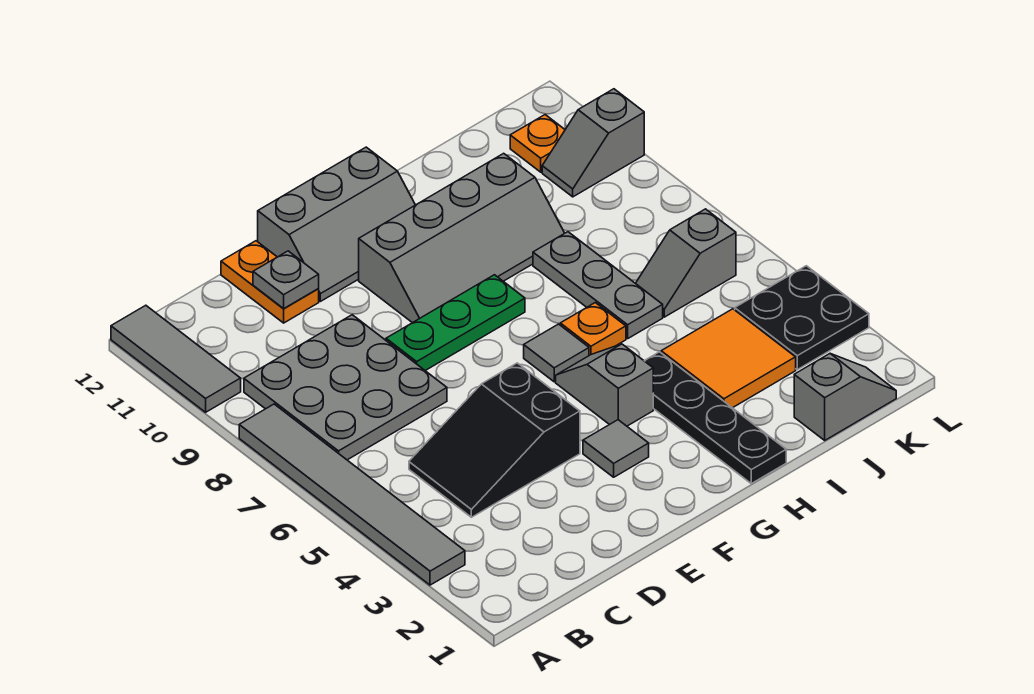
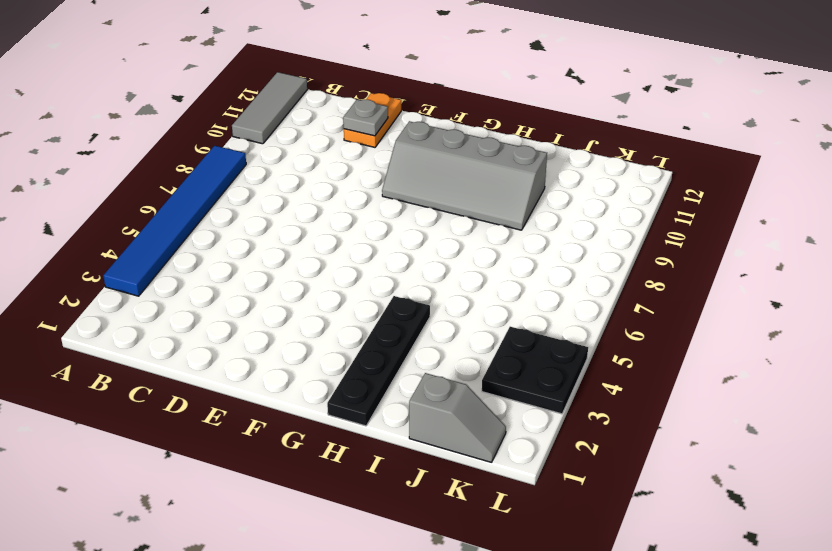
blue 1x6 tile [103,146,246,296] -> grey 1x6 tile [239,404,465,585]
none -> grey 3x3 plate [244,315,447,460]
none -> black 2x3 slope [409,363,580,517]
none -> green 1x3 plate [386,275,525,371]

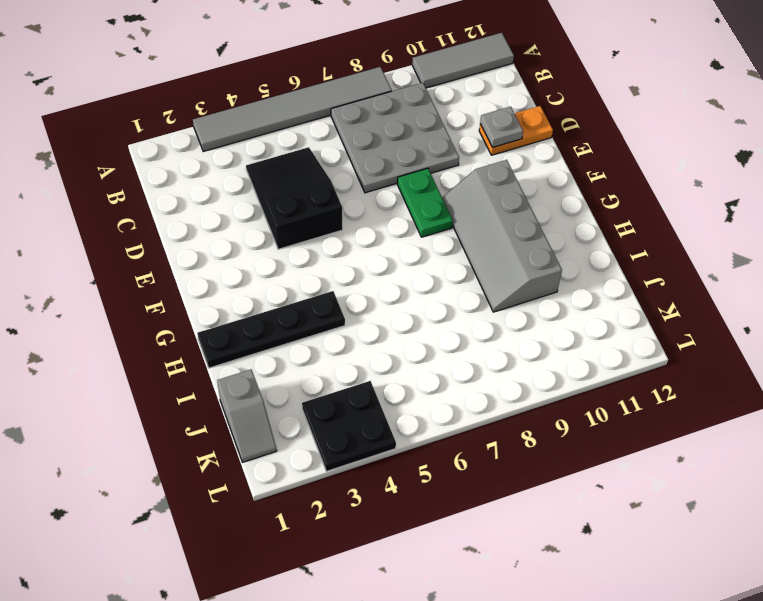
green 1x2 plate [397,168,453,237] -> green 1x3 plate [386,275,525,371]
none -> grey 2x3 slope [258,147,415,301]
none -> grey 1x1 tile [583,420,649,477]
none -> grey 1x2 slope [556,344,653,426]

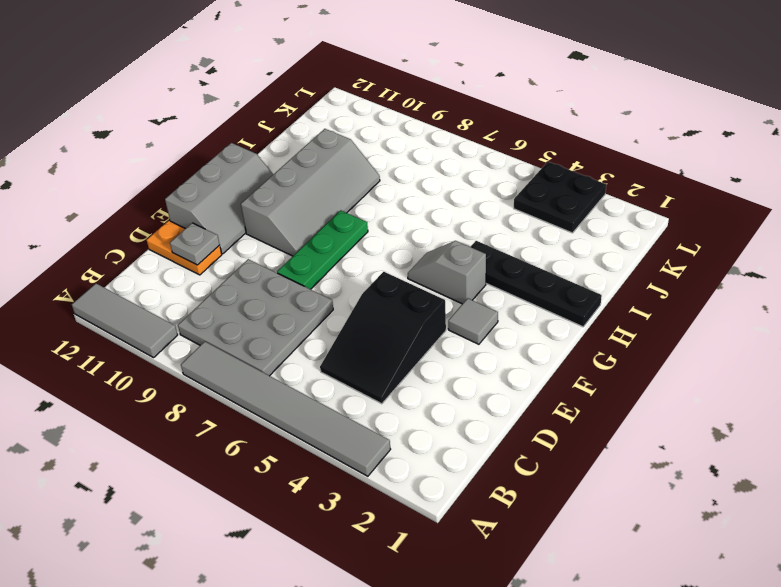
none -> grey 1x1 tile [524,324,589,382]
none -> orange 1x1 plate [560,303,626,355]
none -> orange 2x2 tile [661,309,796,408]

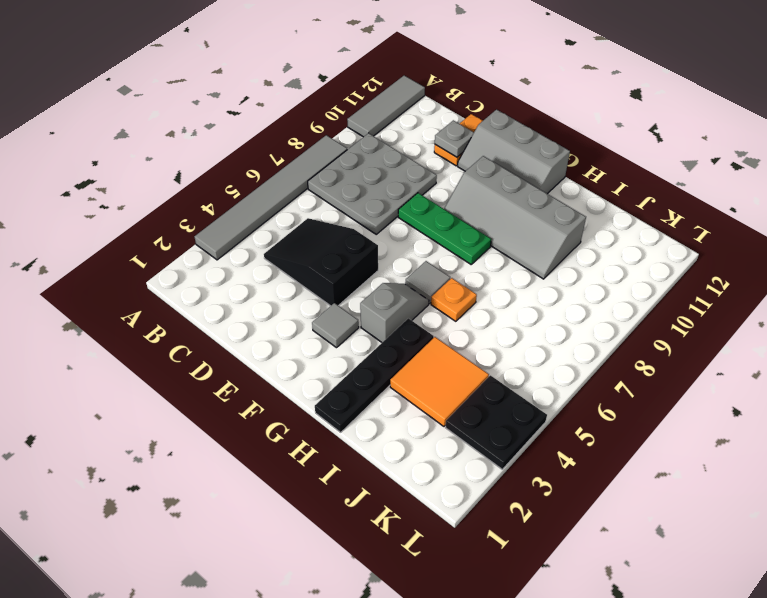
none -> grey 1x3 plate [533,232,663,339]
none -> grey 1x2 slope [794,354,896,440]
none -> grey 1x2 slope [636,209,736,317]

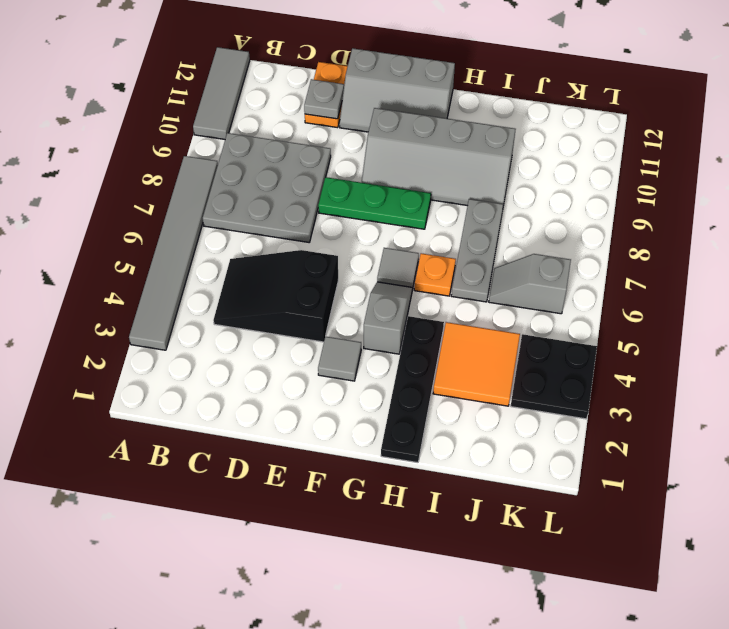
none -> grey 1x2 slope [794,354,896,440]
none -> grey 1x2 slope [542,89,644,197]
none -> orange 1x1 plate [510,115,565,172]

